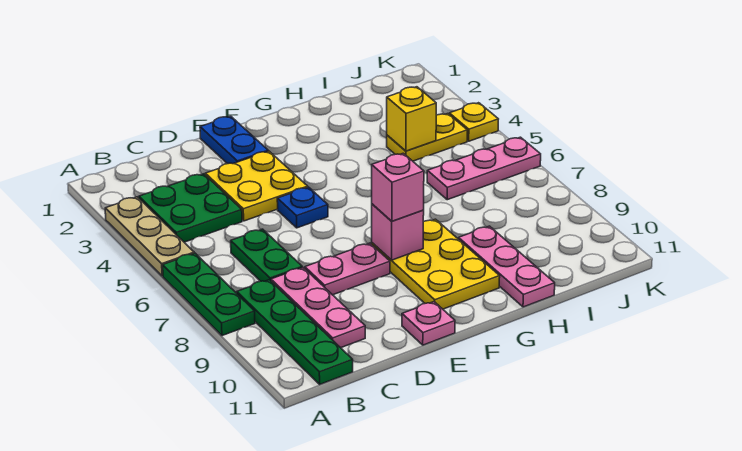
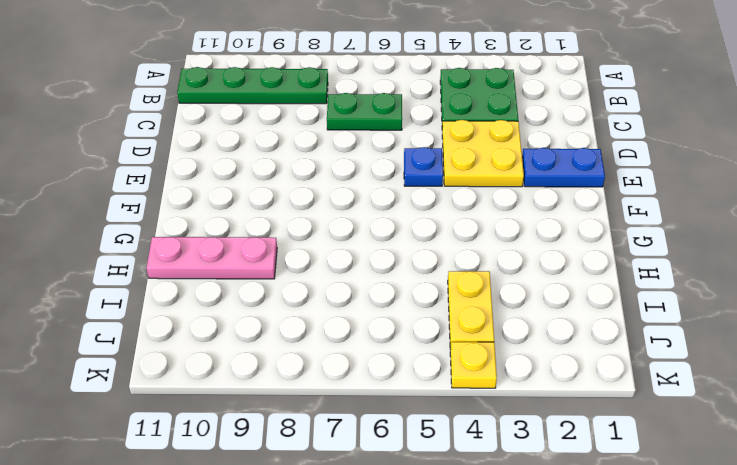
none -> tan 1x3 plate [105,197,194,276]
none -> green 1x3 plate [163,253,255,336]
none -> pink 1x3 plate [271,267,365,348]

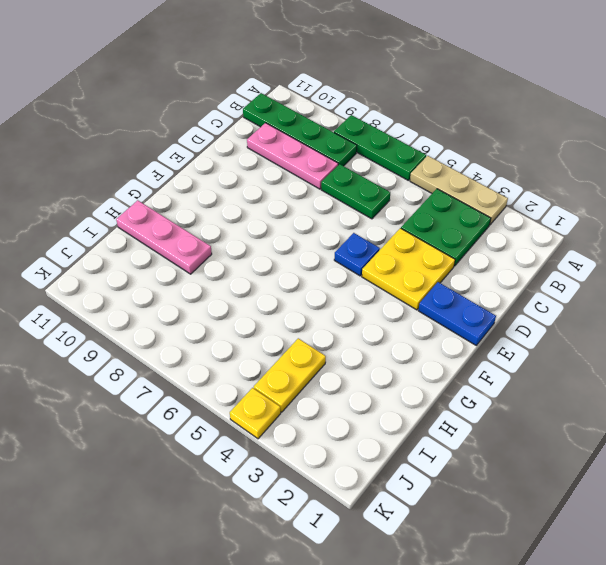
none -> pink 1x2 plate [305,243,390,295]
none -> pink 1x1 plate [402,302,455,345]
none -> yellow 2x3 plate [372,219,500,309]

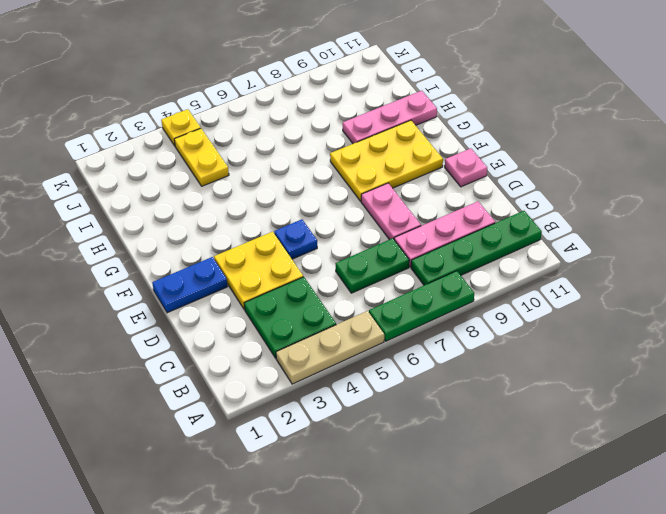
none -> pink 1x3 plate [427,137,541,200]
none -> pink 1x1 brick [372,204,424,260]
none -> yellow 1x1 brick [387,87,436,151]

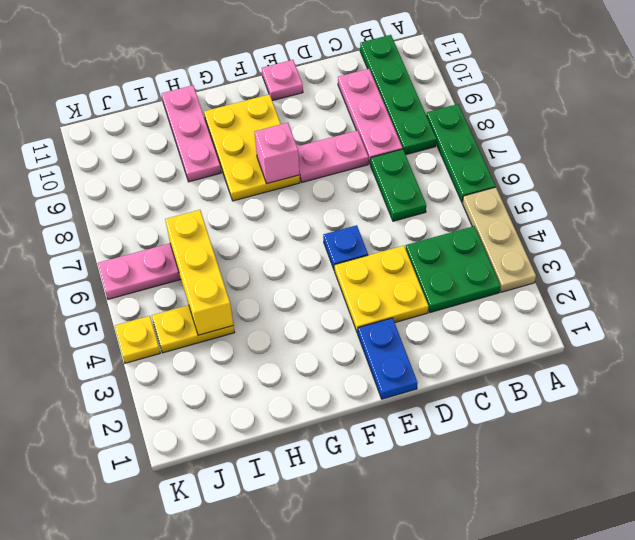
yellow 1x3 brick [165,210,233,335] -> yellow 1x1 brick [387,87,436,151]
none -> pink 1x1 brick [372,153,424,221]

